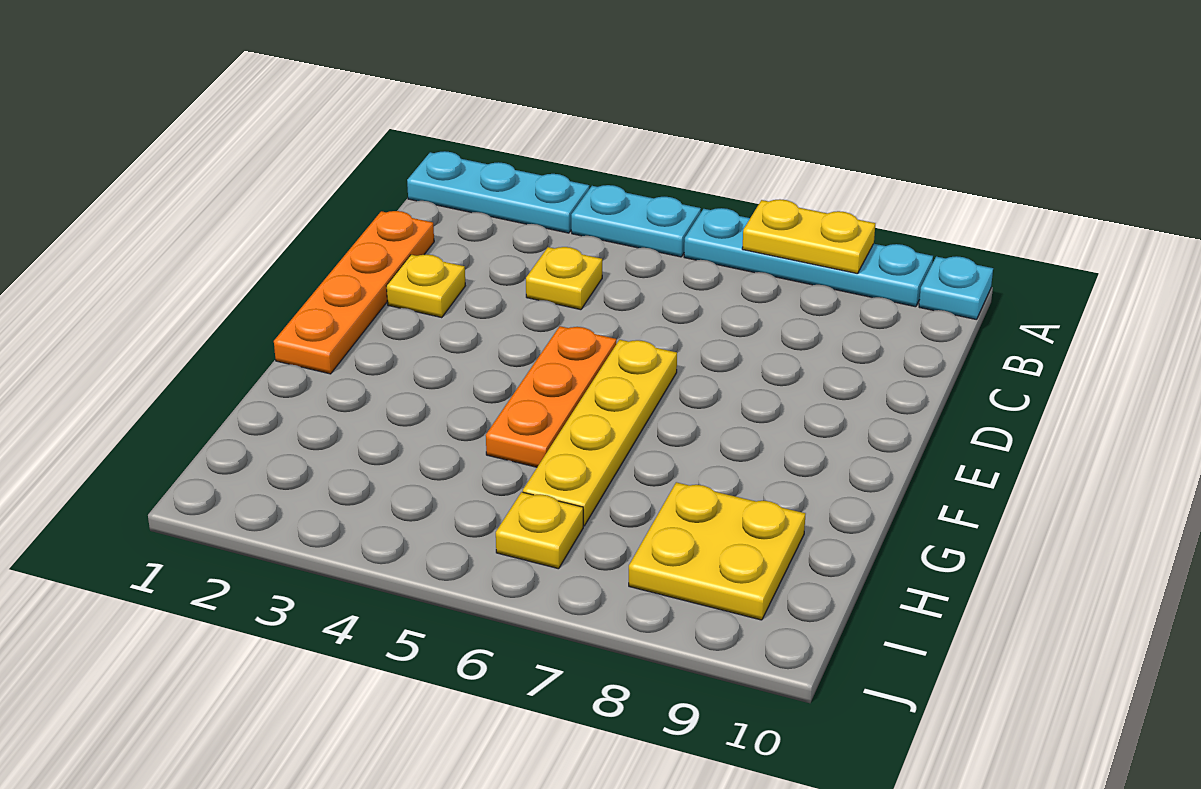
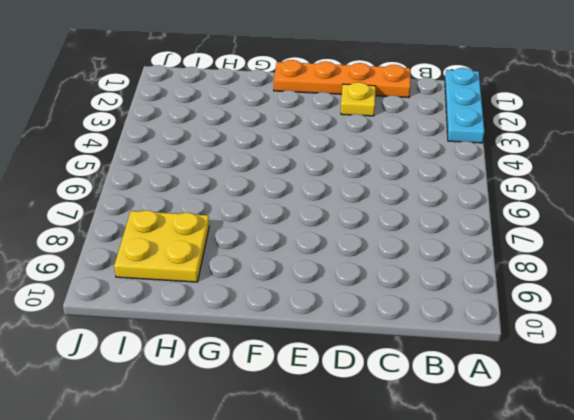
none -> cyan 1x2 plate [571,185,701,257]
none -> cyan 1x4 plate [684,208,933,307]
none -> cyan 1x1 plate [919,256,993,320]

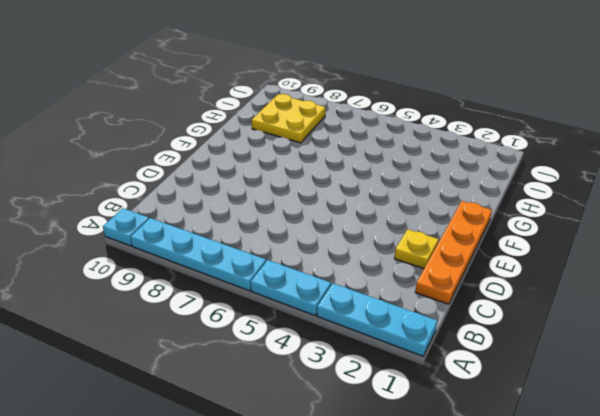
none -> yellow 1x1 plate [526,247,602,310]
none -> orange 1x3 plate [486,326,616,467]
none -> yellow 1x4 plate [523,340,677,526]

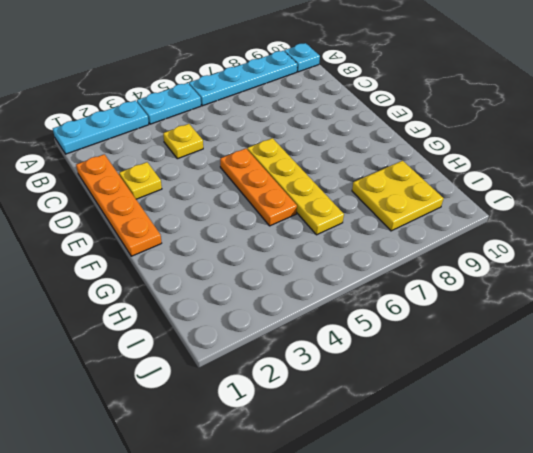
none -> yellow 1x1 plate [496,492,583,569]
none -> yellow 1x2 plate [742,199,875,274]

